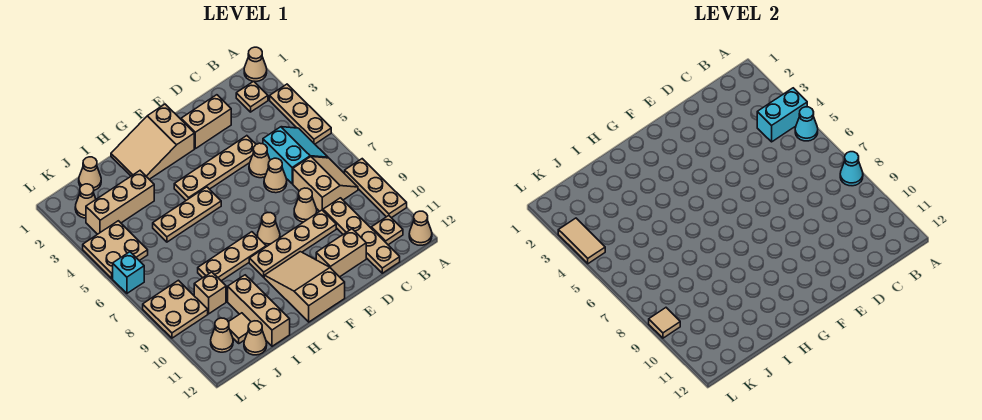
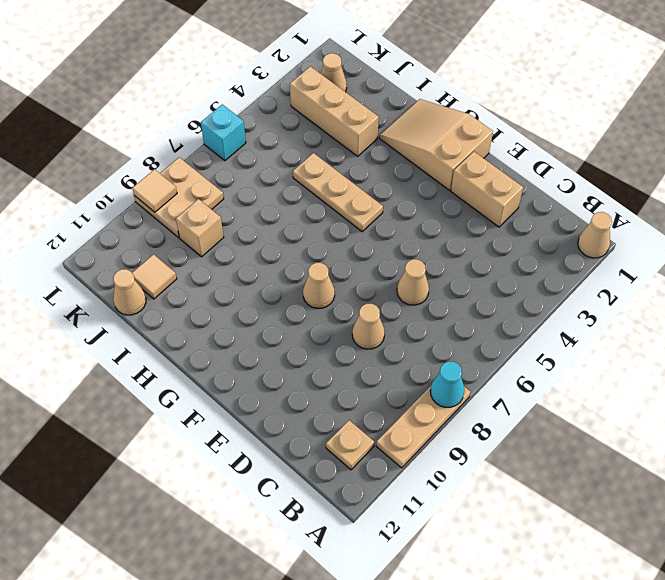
none -> tan 1x3 plate [270,84,331,144]
none -> tan 1x1 cone [409,211,432,245]
none -> tan 1x1 plate [236,81,268,112]
none -> cyan 2x2 slope [263,127,328,184]

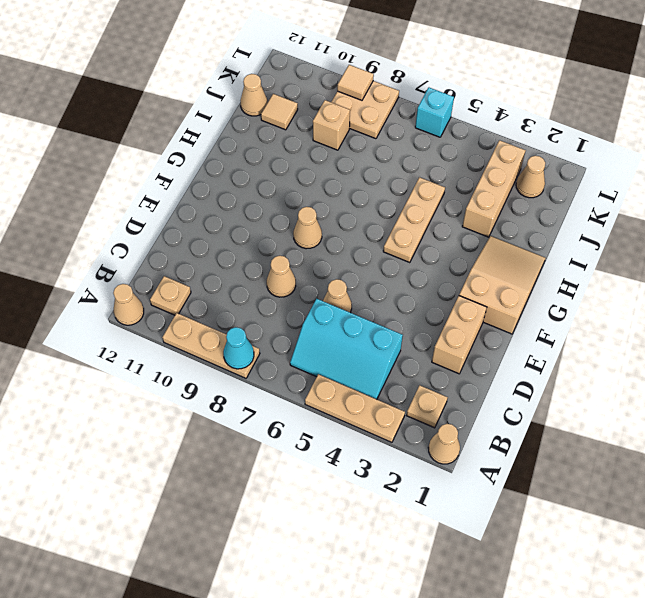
cyan 2x3 slope [290,299,403,399] -> cyan 2x2 slope [263,127,328,184]
none -> tan 2x2 slope [293,157,358,211]
none -> tan 1x4 plate [323,198,400,273]
none -> tan 1x4 plate [174,136,256,200]
none -> tan 1x1 cone [249,143,270,178]

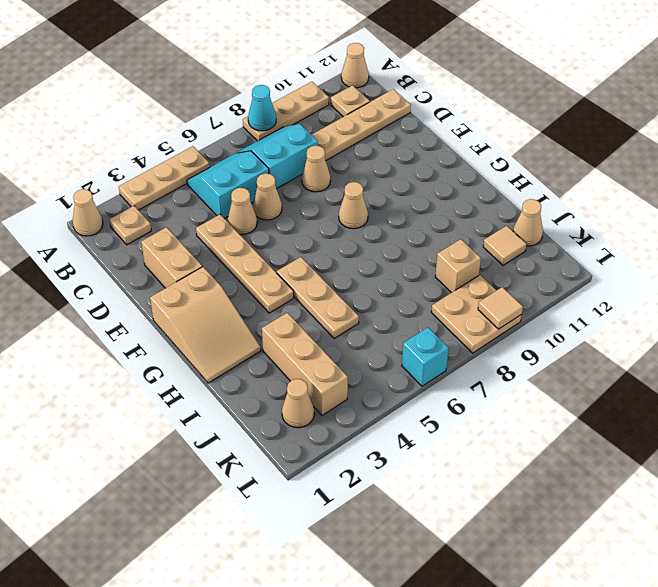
cyan 2x2 slope [237,124,318,189] -> tan 2x2 slope [293,157,358,211]
none -> tan 1x4 plate [249,210,336,277]
none -> tan 1x2 brick [316,229,366,277]
none -> tan 2x3 slope [264,252,345,322]
none -> tan 1x3 plate [198,232,266,281]

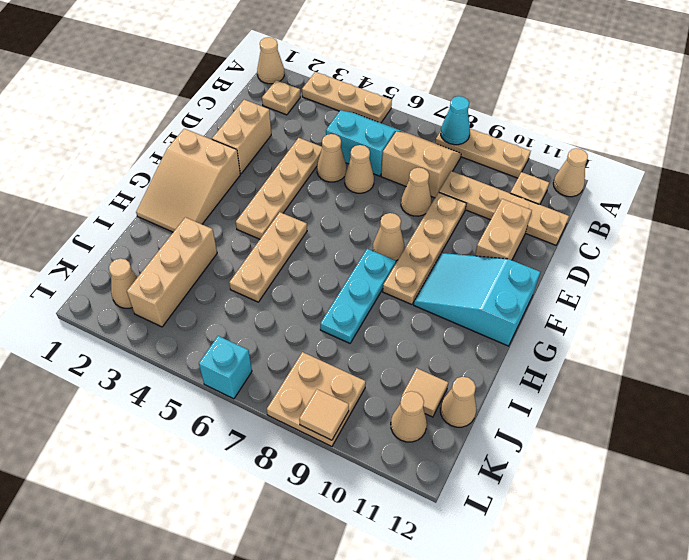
cyan 2x3 slope [414,253,540,346] -> tan 2x3 slope [264,252,345,322]
cyan 1x3 plate [320,249,396,343] -> tan 1x3 plate [198,232,266,281]
none -> tan 1x3 brick [228,275,290,346]
none -> tan 1x1 cone [79,157,101,190]
none -> tan 1x1 brick [194,272,226,314]
none -> tan 2x2 plate [83,221,148,279]

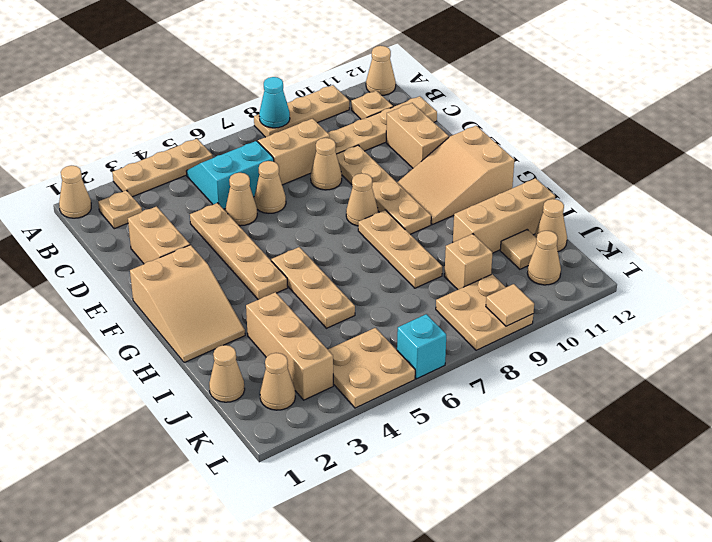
none -> cyan 1x2 brick [757,88,807,142]
none -> cyan 1x1 cone [795,107,818,141]
none -> tan 1x2 tile [558,218,605,264]

